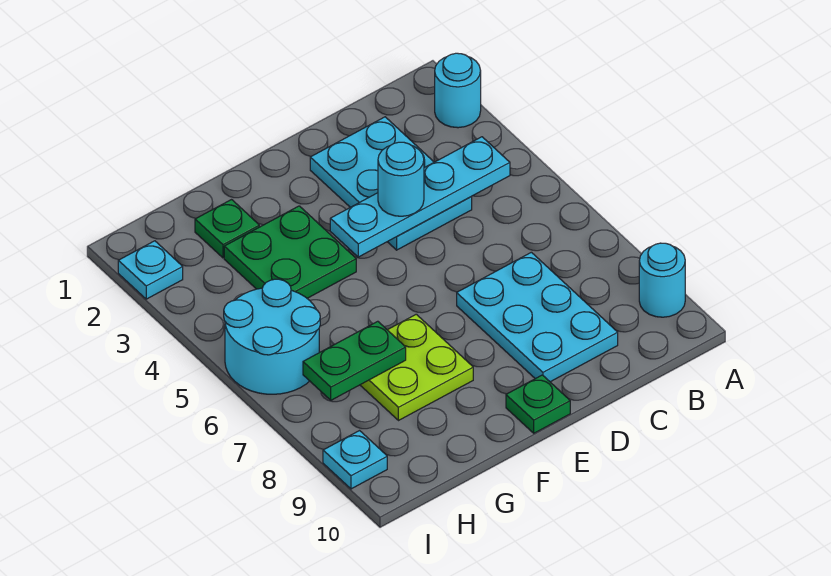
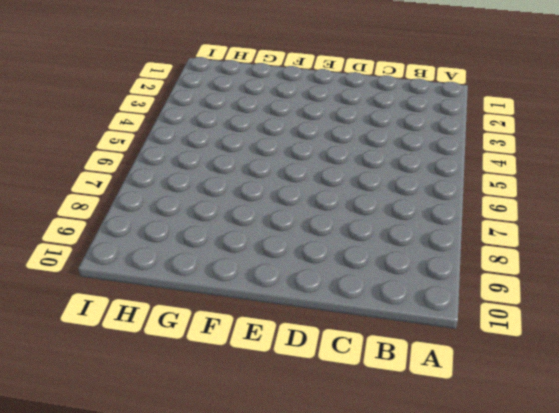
none -> cyan 1x1 round brick [435,53,481,128]
none -> cyan 1x1 round brick [639,243,685,317]
none -> cyan 2x3 plate [310,117,472,250]

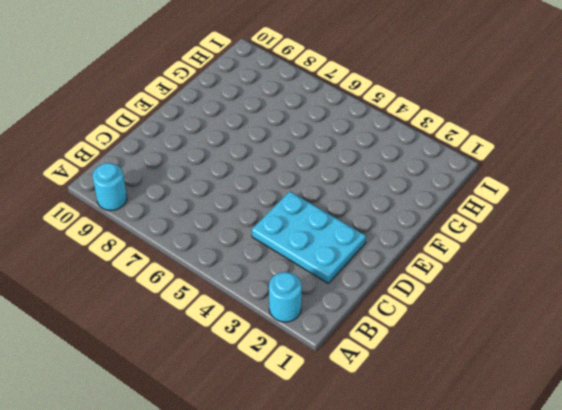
none -> cyan 2x3 plate [457,252,618,382]
none -> green 1x1 plate [506,375,570,433]
none -> green 2x2 plate [224,206,356,298]

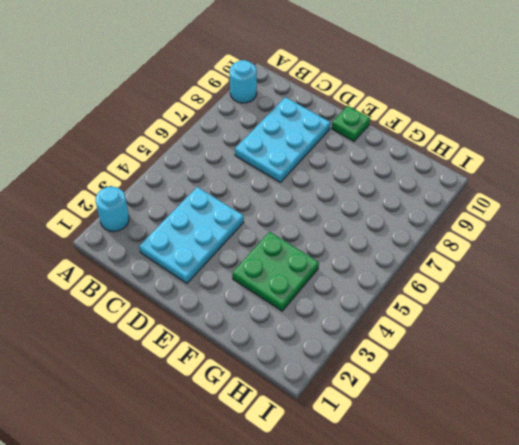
none -> lime 2x2 plate [360,314,473,421]
none -> green 1x1 plate [195,200,259,258]
none -> cyan 2x2 round brick [224,279,320,394]

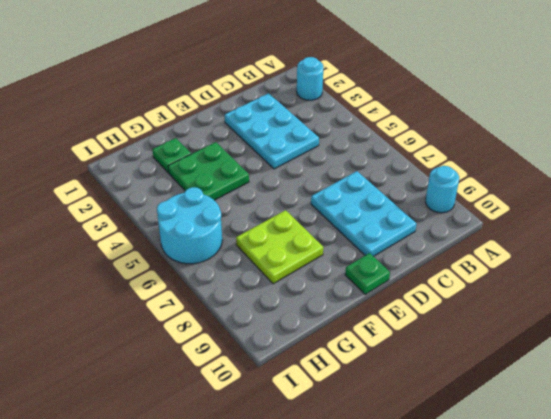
none -> cyan 1x1 plate [118,241,183,299]
none -> cyan 1x1 plate [323,431,387,489]
none -> cyan 1x4 plate [330,137,510,257]

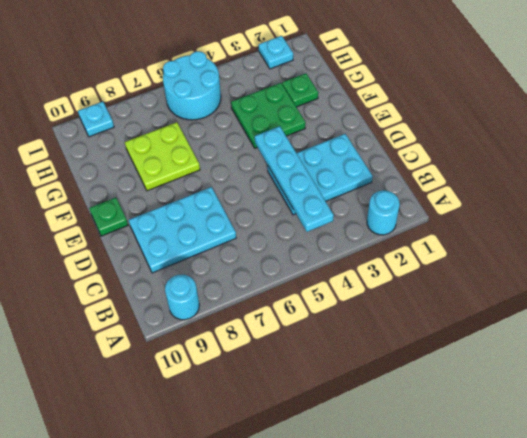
none -> green 1x2 plate [303,321,406,400]
none -> cyan 1x1 round brick [378,142,424,216]

